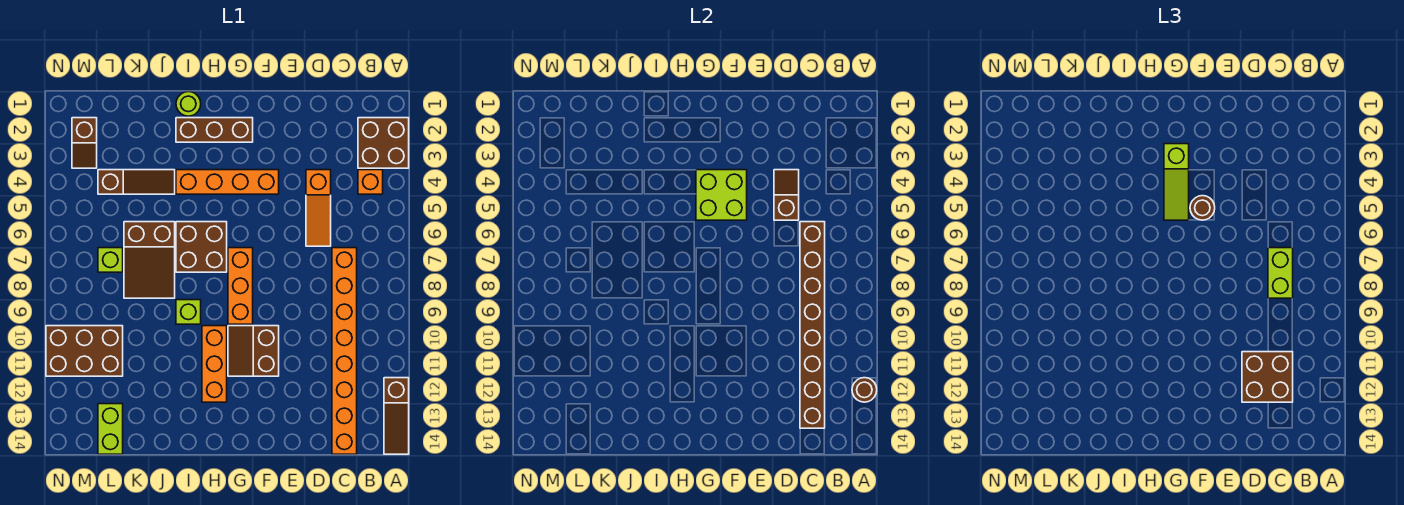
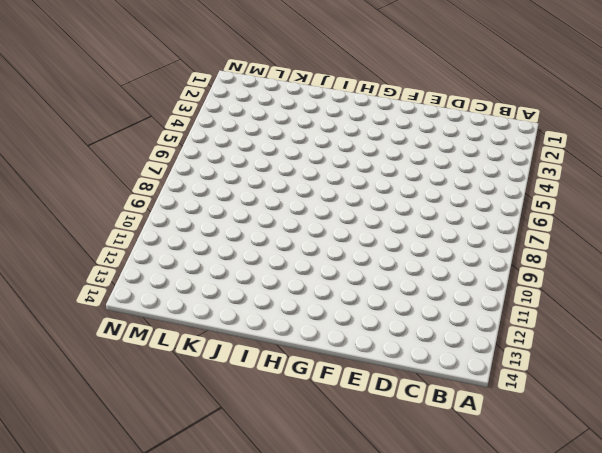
none -> brown 2x2 brick [358,118,409,168]
none -> brown 1x3 slope [384,378,409,454]
none -> orange 1x1 brick [358,170,383,194]

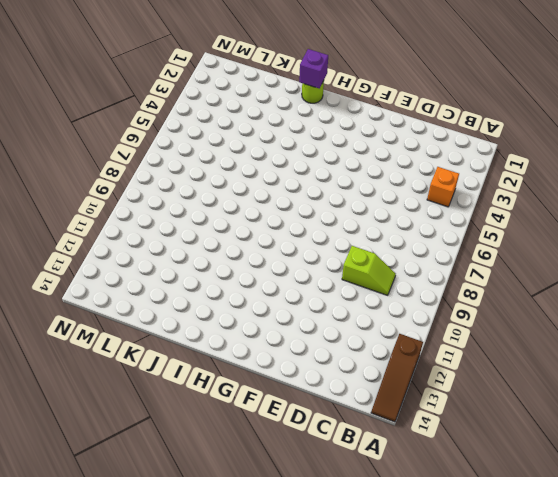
lime 1x2 slope [342,246,396,295] -> orange 1x8 brick [332,248,357,454]
purple 1x1 brick [299,49,328,88] -> none
none -> brown 2x2 brick [358,118,409,168]
none -> orange 1x3 slope [306,170,331,246]
none -> orange 1x4 brick [176,170,279,194]

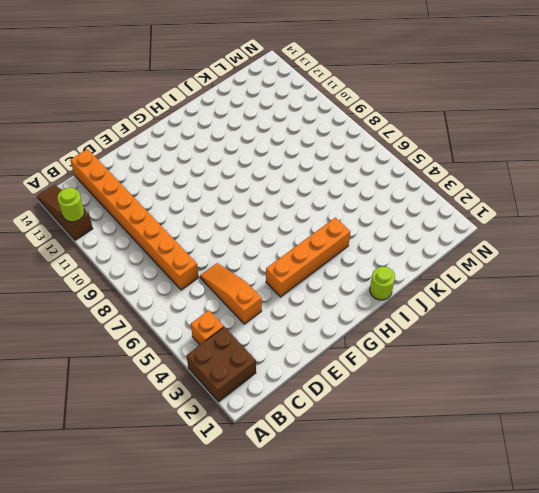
lime 1x1 round brick [57,188,84,222] -> brown 1x1 round brick [852,378,877,402]
none -> brown 2x2 slope [228,326,279,376]
none -> brown 1x3 brick [176,118,253,142]
none -> orange 1x3 brick [228,248,253,324]

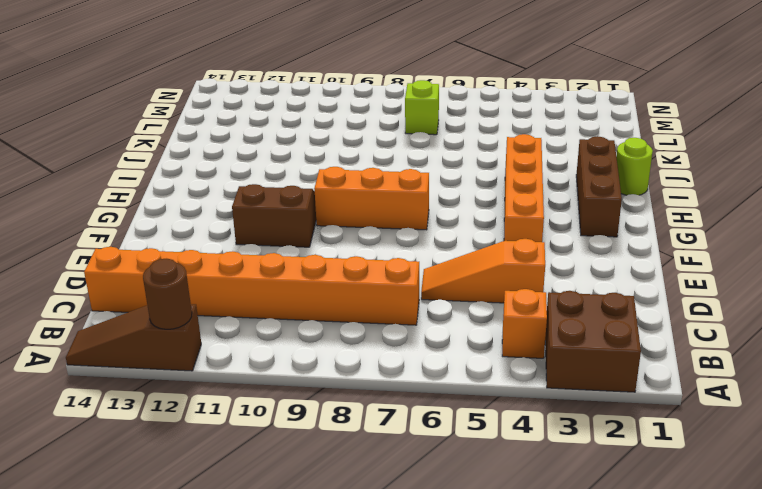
none -> brown 2x2 brick [176,222,227,272]
none -> orange 1x3 brick [202,326,227,402]
none -> lime 1x1 brick [176,300,201,324]

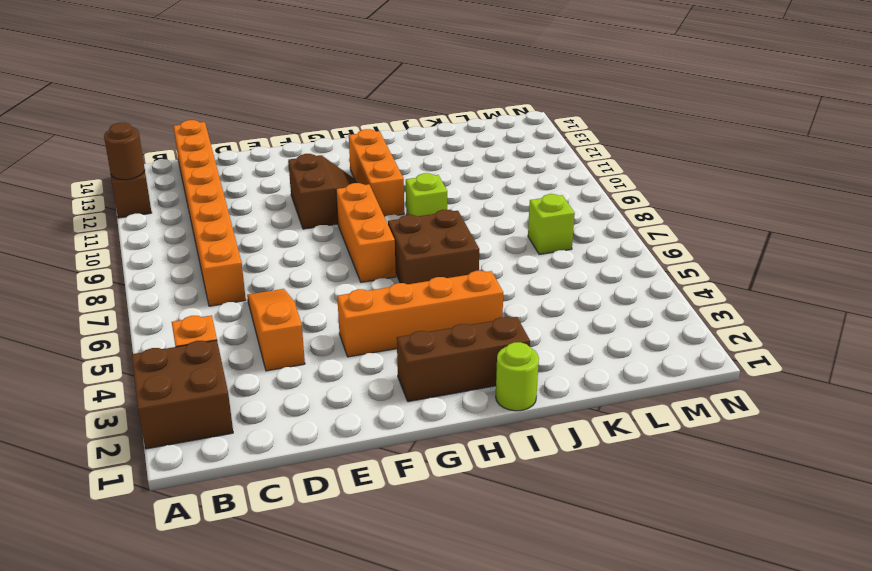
none -> brown 1x3 slope [98,170,175,194]
none -> brown 2x3 slope [124,222,175,298]
none -> brown 2x3 brick [46,326,123,376]

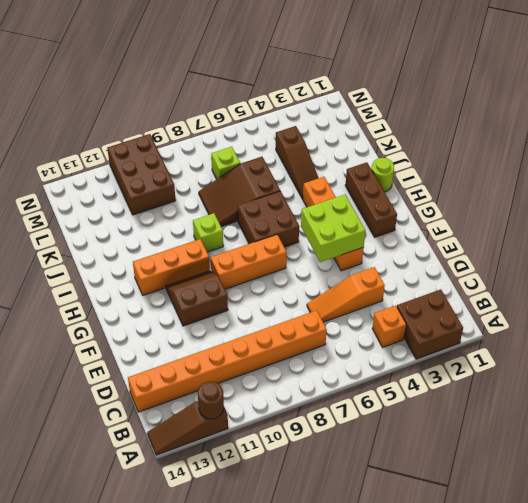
none -> lime 1x2 brick [98,404,123,454]
none -> brown 1x2 slope [72,118,97,168]
none -> brown 1x8 brick [800,222,825,428]

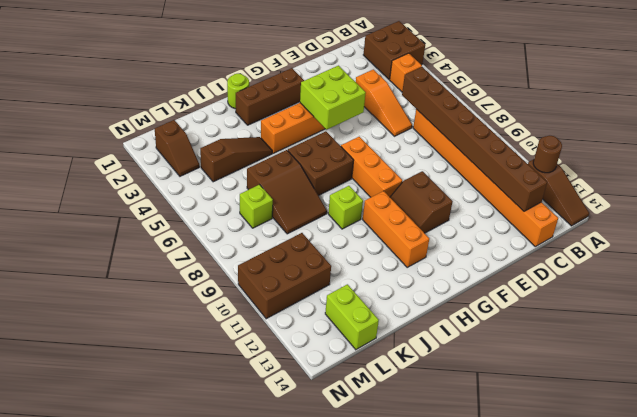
none -> brown 1x2 slope [774,170,799,220]
none -> lime 1x2 brick [1268,248,1293,298]
none -> brown 2x2 brick [1242,352,1293,402]

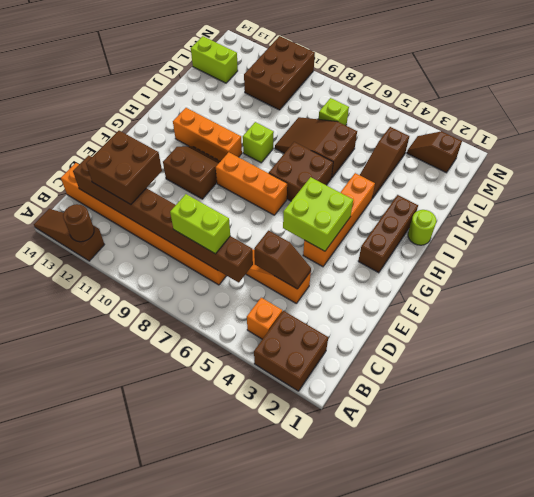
none -> brown 1x1 round brick [1190,196,1215,220]
none -> lime 1x3 slope [1164,144,1189,220]

